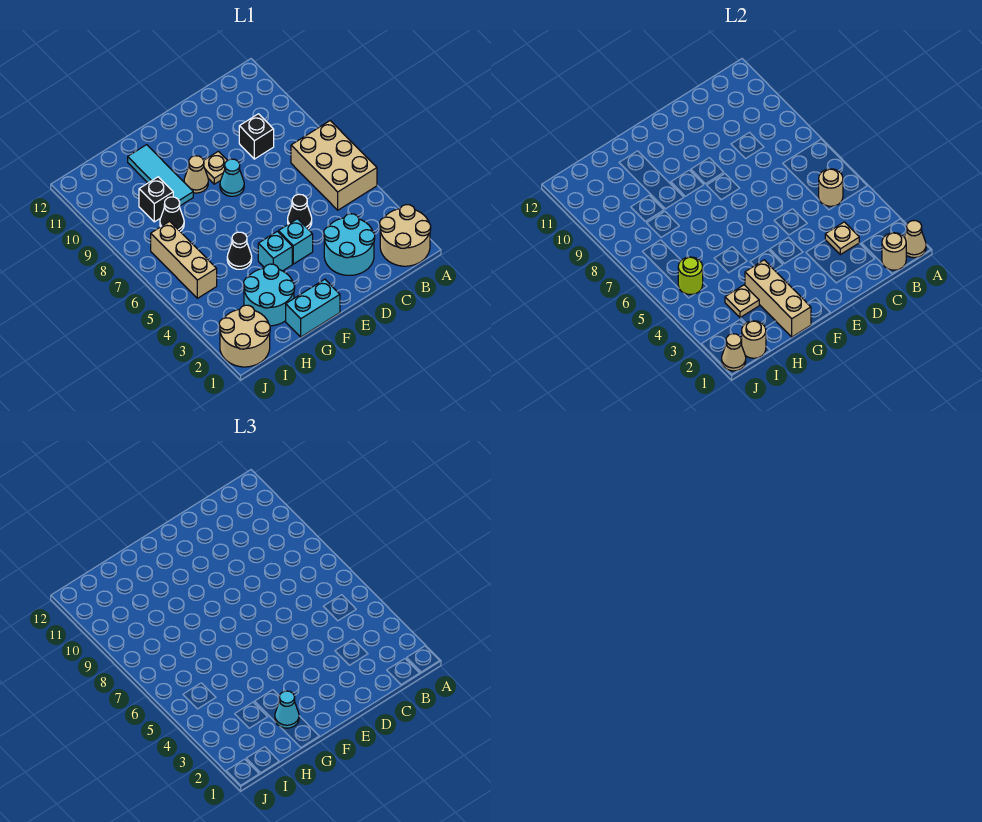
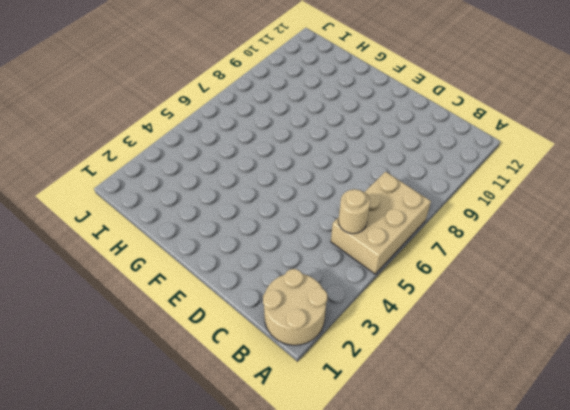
none -> cyan 2x2 round brick [324,214,375,275]
none -> black 1x1 brick [239,114,274,159]
none -> black 1x1 cone [288,194,312,229]

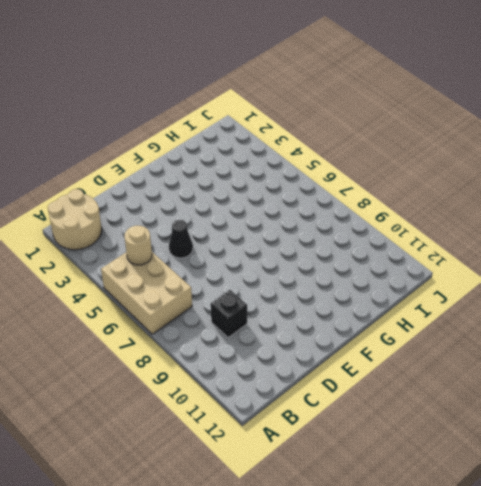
none -> cyan 2x2 round brick [324,214,375,275]
none -> cyan 1x1 brick [278,219,313,264]
none -> cyan 1x1 cone [220,159,244,196]

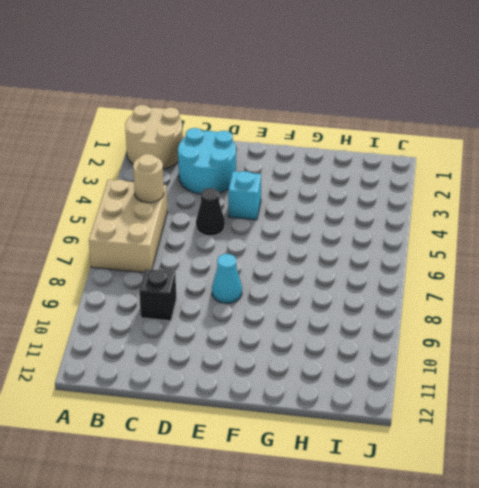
none -> tan 1x1 plate [204,151,227,184]
none -> cyan 1x2 brick [286,279,340,337]
none -> cyan 1x1 brick [258,231,292,271]

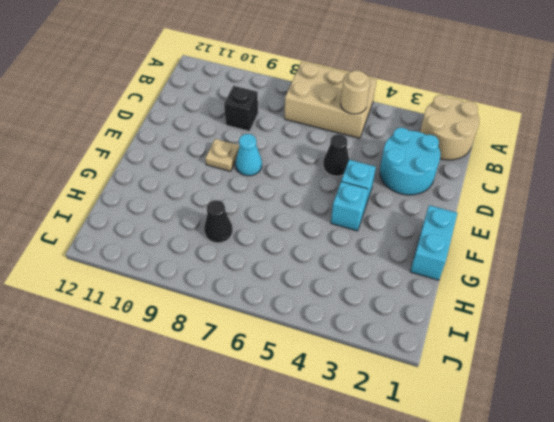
none -> tan 1x1 cone [184,156,208,193]
none -> cyan 2x2 round brick [244,264,295,326]
none -> black 1x1 cone [227,232,252,269]

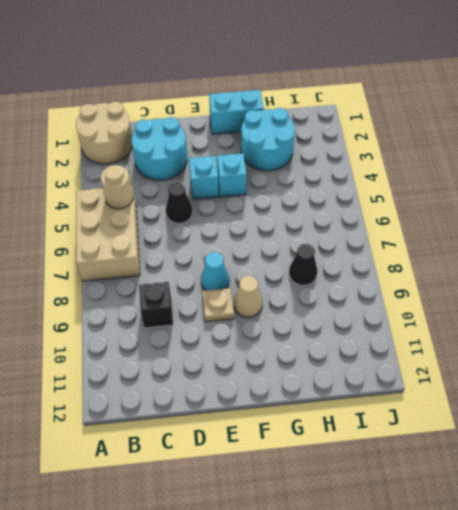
none -> black 1x1 cone [227,232,252,269]
none -> cyan 1x3 tile [128,145,193,206]
none -> black 1x1 brick [139,177,173,222]

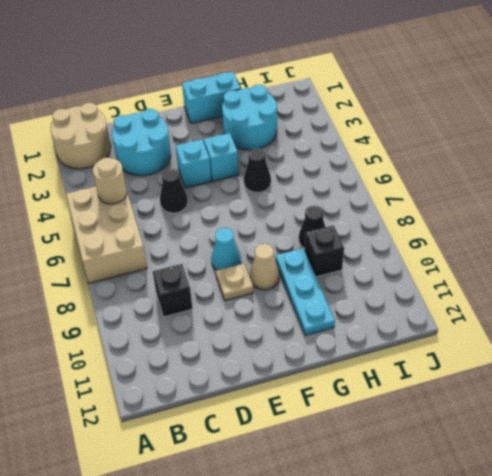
cyan 1x3 plate [276,248,335,335] -> cyan 1x3 tile [128,145,193,206]
none -> tan 2x2 round brick [219,305,270,367]
none -> tan 1x3 brick [151,221,217,298]
none -> tan 1x1 cone [904,221,926,258]

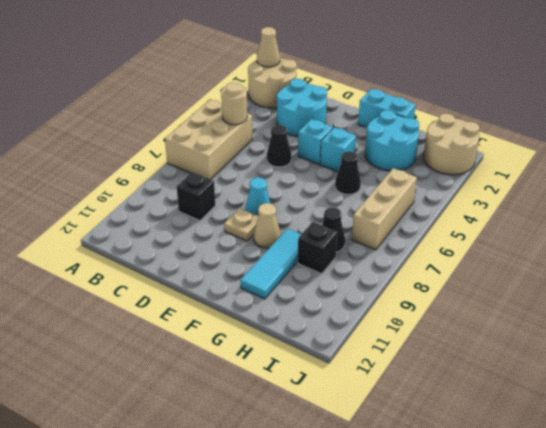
none -> tan 1x1 round brick [882,233,906,270]
none -> tan 1x1 plate [825,222,859,255]
none -> tan 1x3 brick [745,260,811,337]

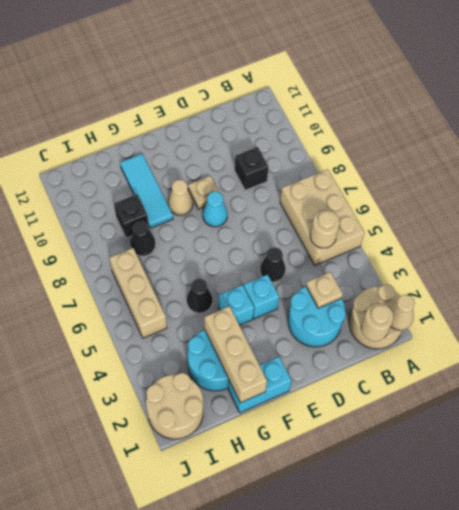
none -> tan 1x1 plate [725,285,759,318]
none -> tan 1x1 round brick [742,321,766,358]
none -> lime 1x1 round brick [678,257,703,294]

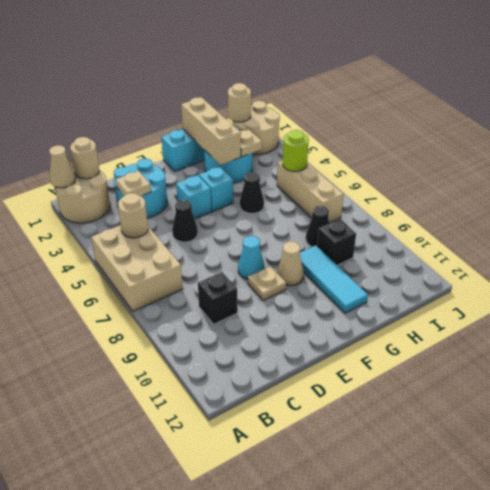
none -> tan 1x1 cone [722,334,746,371]
none -> cyan 1x1 cone [275,691,299,728]

